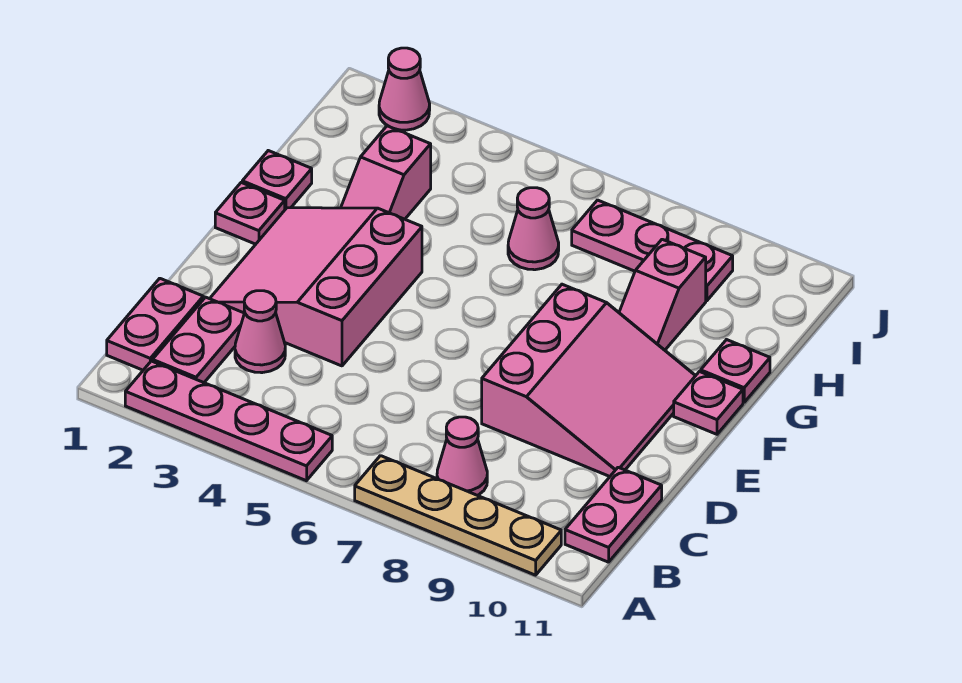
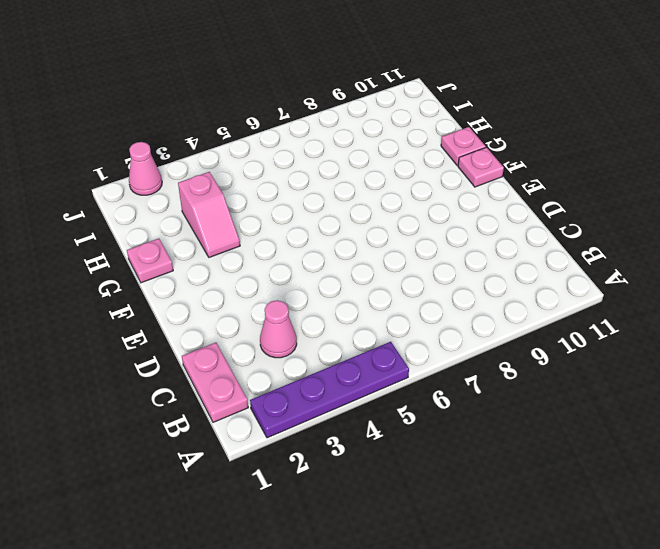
purple 1x4 plate [250,342,409,438] -> pink 1x4 plate [125,361,332,481]
none -> tan 1x4 plate [355,456,561,575]
none -> pink 1x2 plate [153,297,244,383]
none -> pink 1x1 cone [437,417,487,495]

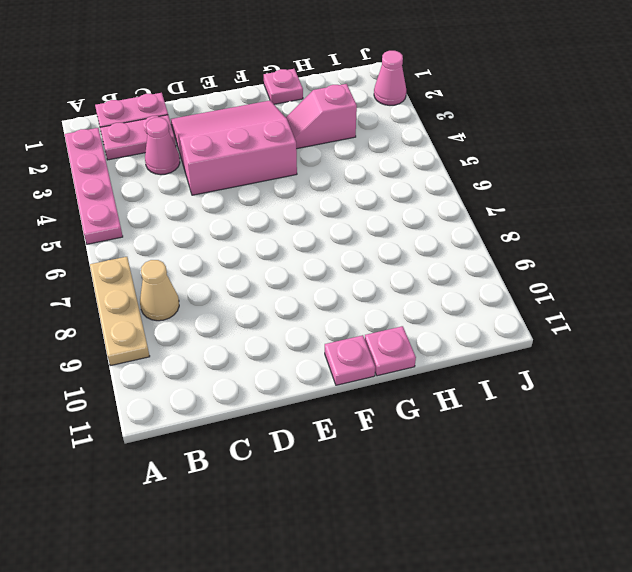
tan 1x3 plate [90,257,150,366] -> tan 1x4 plate [355,456,561,575]
tan 1x1 cone [140,260,179,321] -> pink 1x1 cone [437,417,487,495]
none -> pink 1x2 plate [565,467,662,562]
none -> pink 3x3 slope [482,284,695,476]
none -> pink 1x1 plate [215,183,285,244]

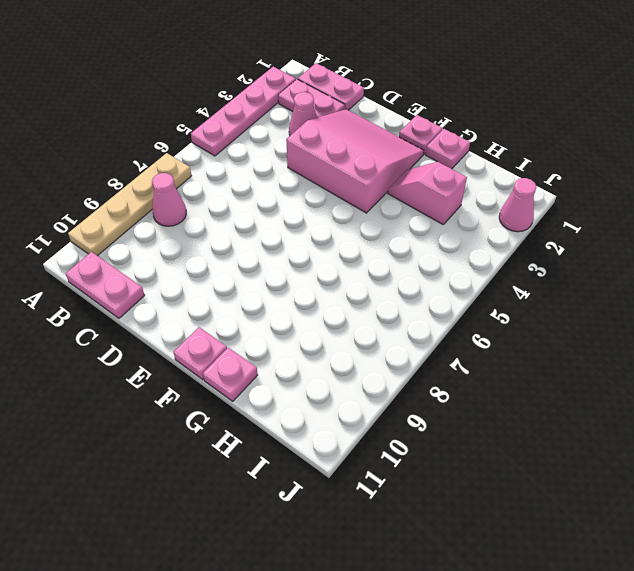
none -> pink 3x3 slope [482,284,695,476]
none -> pink 1x2 slope [619,239,706,350]
none -> pink 1x1 cone [508,188,559,270]

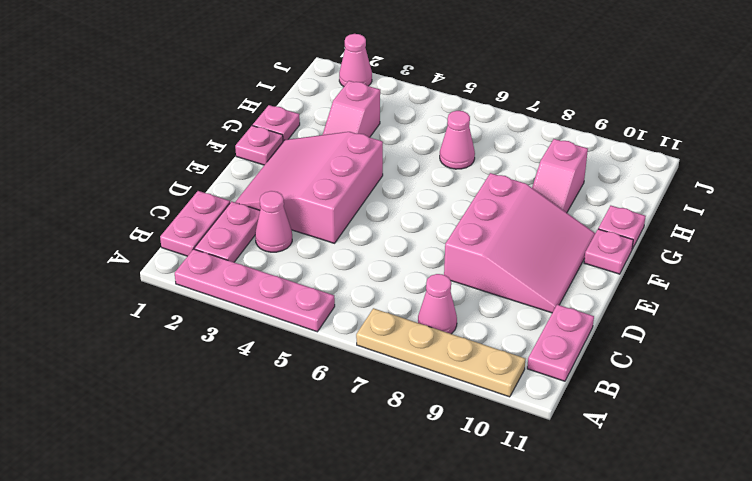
none -> pink 1x3 plate [572,200,733,301]

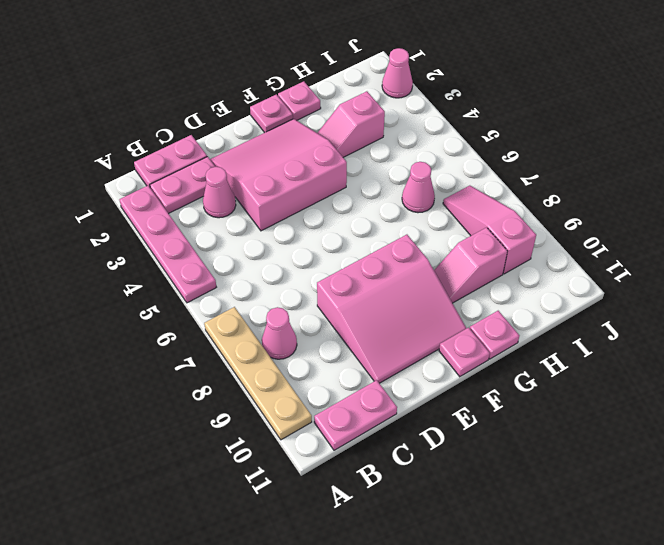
pink 1x3 slope [443,186,536,274] -> pink 1x3 plate [572,200,733,301]

